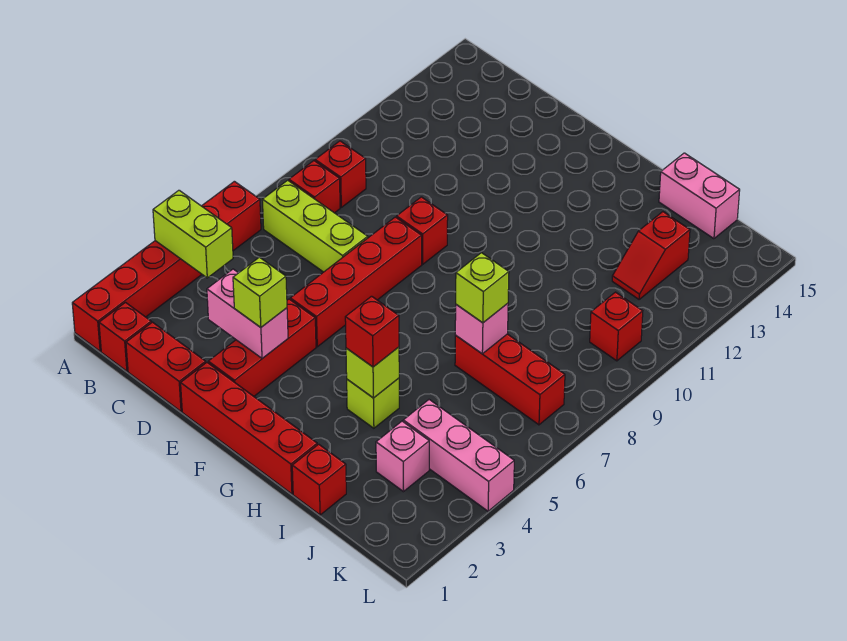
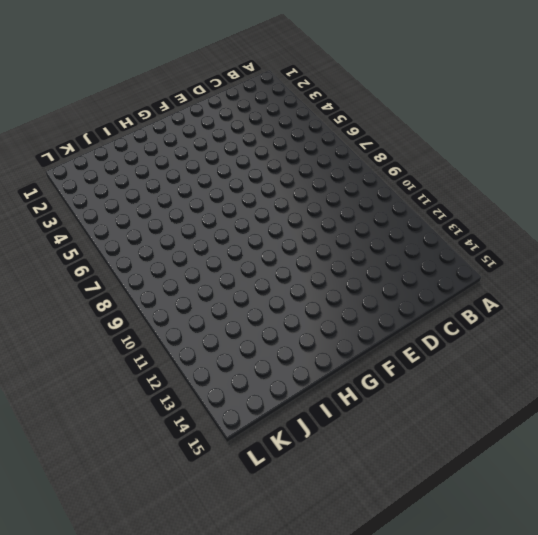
none -> red 1x6 brick [72,181,261,351]
none -> red 1x1 brick [99,303,151,371]
none -> lime 1x3 brick [262,180,368,272]

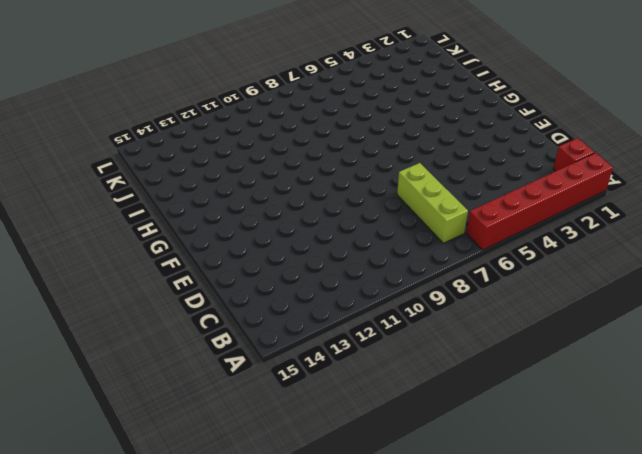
none -> red 1x1 brick [289,161,340,213]
none -> red 1x1 brick [315,141,366,207]
none -> red 1x2 brick [126,322,206,411]

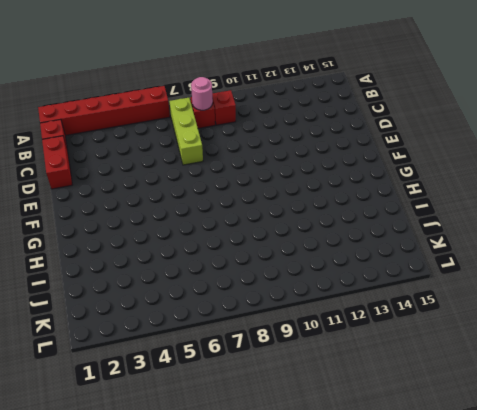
pink 1x1 round brick [191,77,213,110] -> none
none -> red 1x4 brick [181,363,317,494]
none -> red 1x3 brick [208,299,316,396]
none -> red 1x4 brick [290,217,422,347]

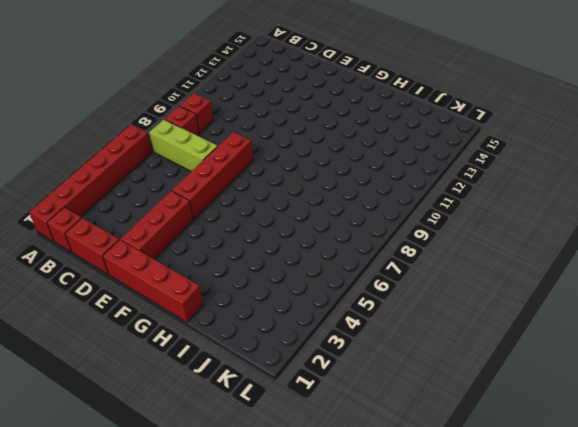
none -> red 1x1 brick [397,197,448,264]
none -> lime 1x1 brick [347,378,399,428]
none -> red 1x1 brick [292,444,346,515]

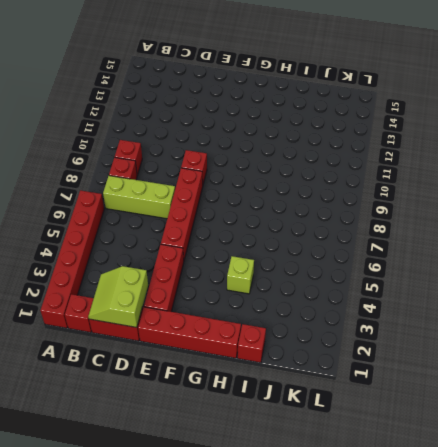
lime 2x2 slope [88,266,148,327] -> none
none -> red 1x3 brick [455,334,565,425]
none -> pink 1x2 brick [659,153,740,239]
none -> pink 1x1 brick [376,421,429,492]

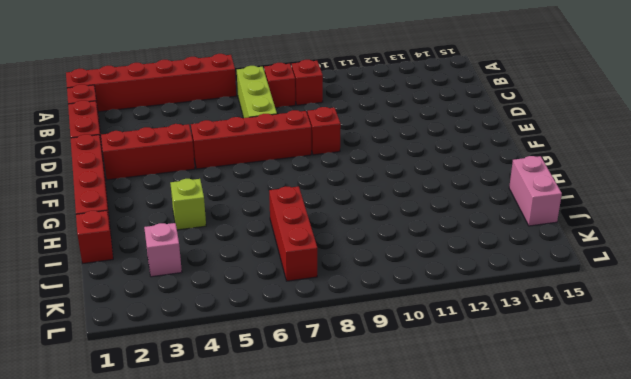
none -> pink 1x3 brick [403,400,514,511]
none -> red 1x2 slope [612,212,690,299]
none -> red 1x1 brick [590,292,643,361]

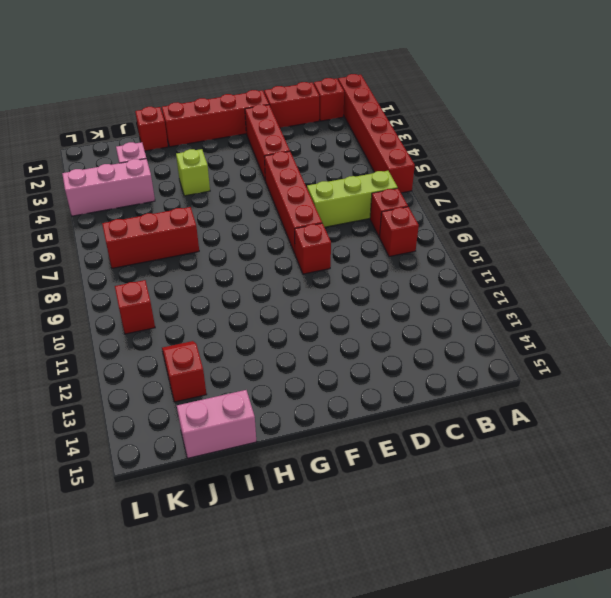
none -> lime 1x2 brick [153,190,233,278]
none -> pink 1x2 brick [207,269,288,358]
none -> lime 1x1 brick [346,347,399,398]

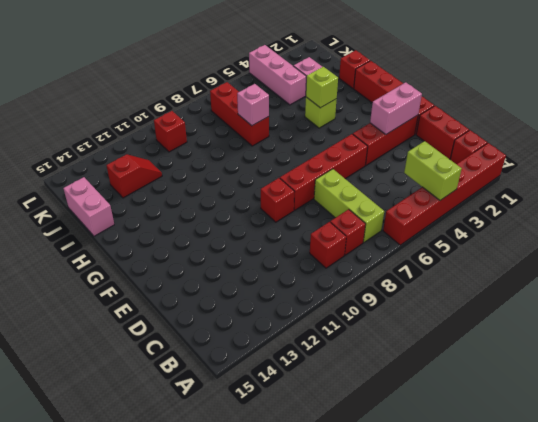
pink 1x2 brick [370,82,422,134] -> pink 1x2 brick turned to [207,269,288,358]
none -> lime 1x1 brick [233,257,287,327]
none -> red 1x1 brick [345,296,399,367]
none -> lime 1x1 brick [456,253,509,323]

